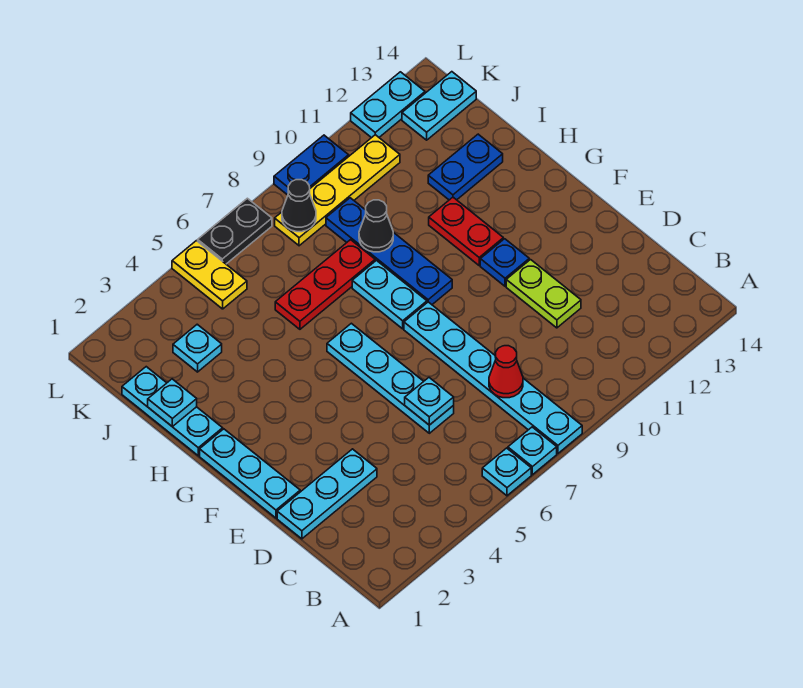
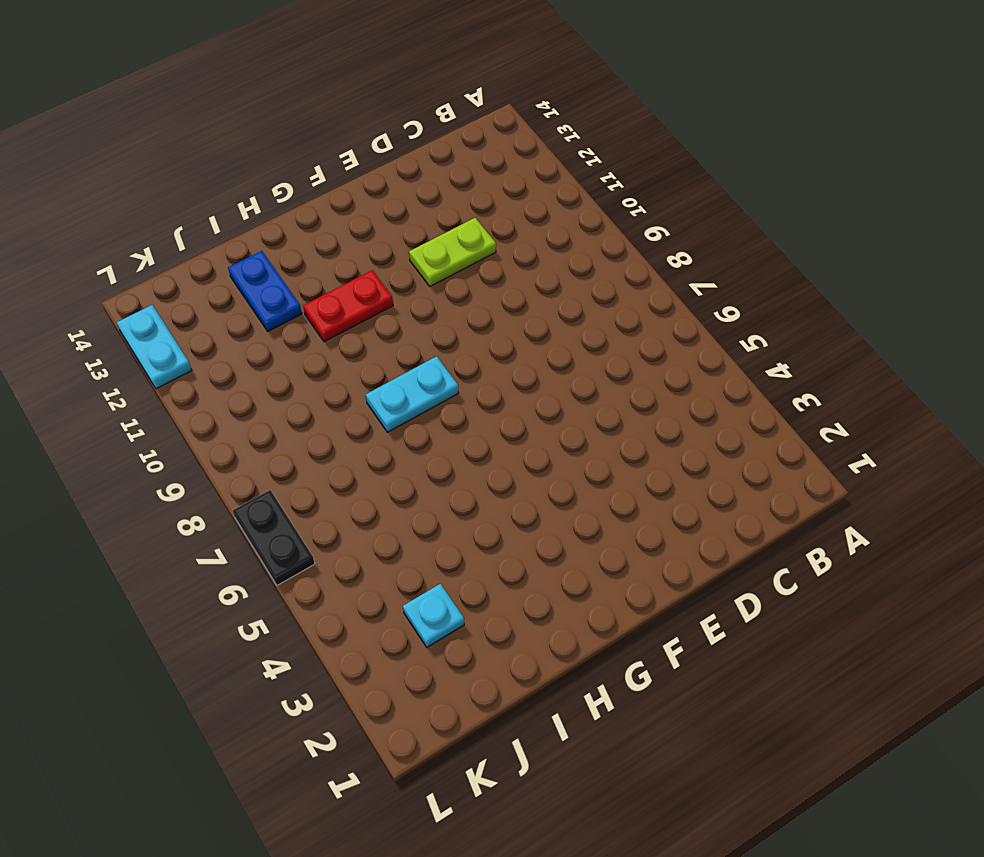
none -> cyan 1x1 plate [482,448,531,496]
none -> cyan 1x1 plate [508,427,557,475]
none -> cyan 1x6 plate [404,302,582,453]

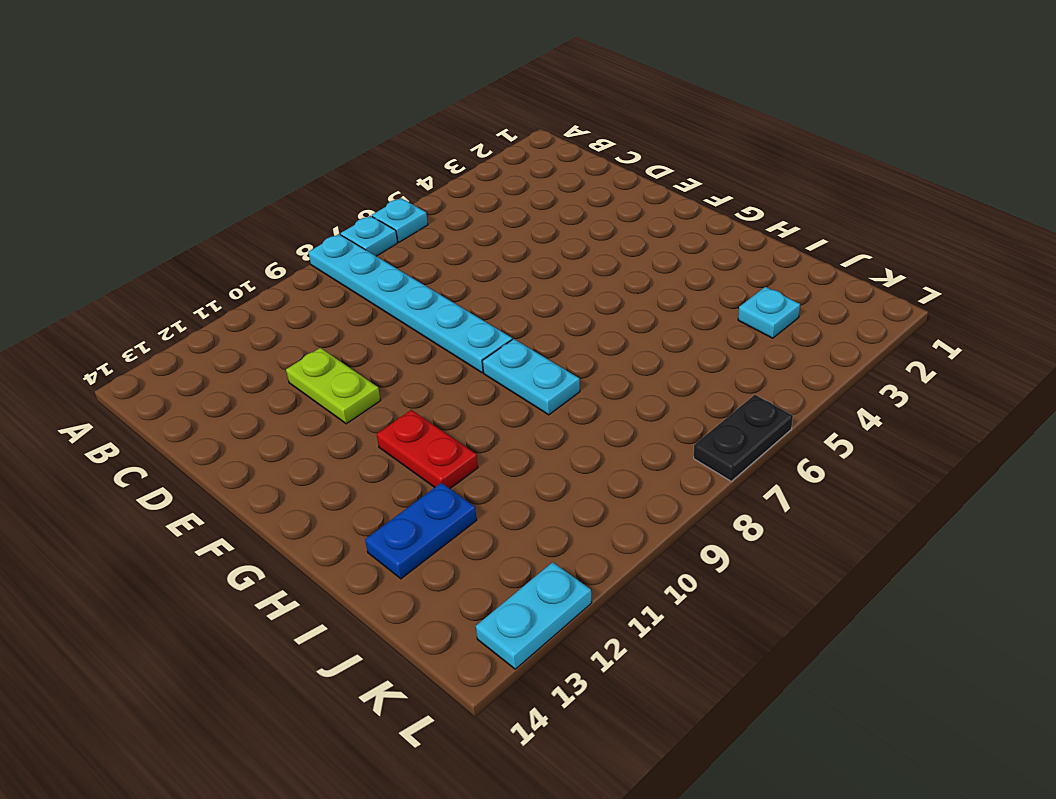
none -> cyan 1x3 plate [277,449,377,539]
none -> cyan 1x4 plate [327,323,454,433]
none -> cyan 1x3 plate [200,429,300,518]

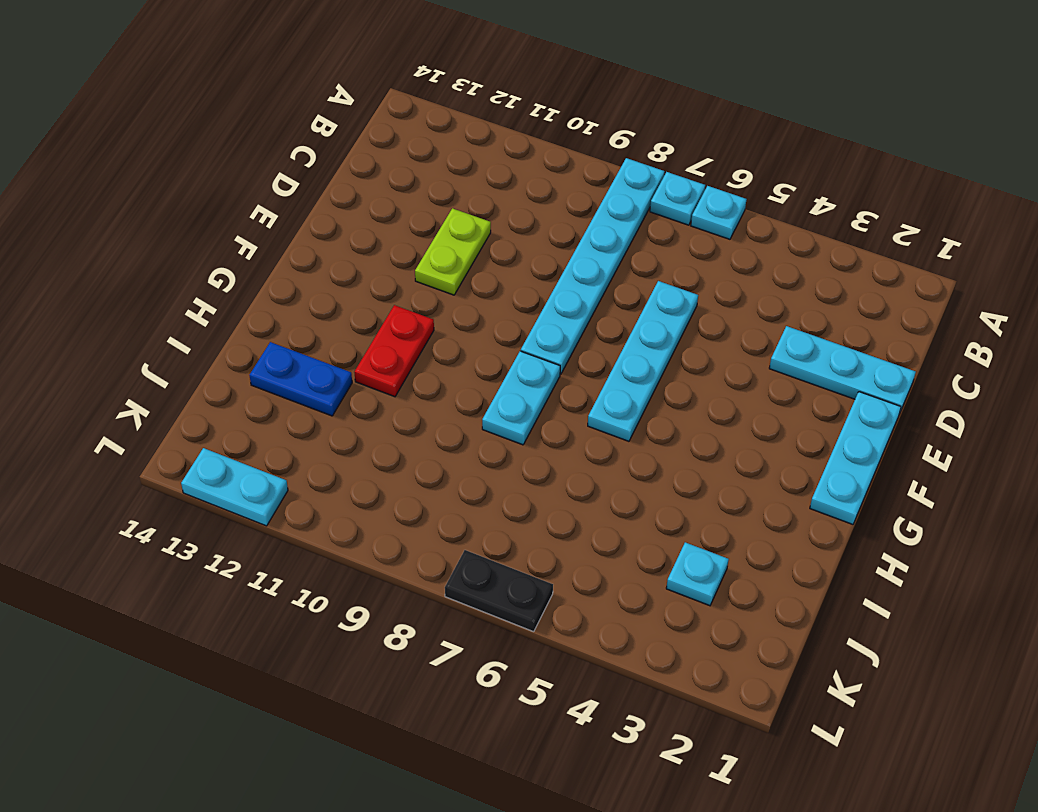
none -> blue 1x1 plate [480,239,529,286]
none -> blue 1x4 plate [326,198,452,304]
none -> cyan 1x3 plate [122,367,223,456]

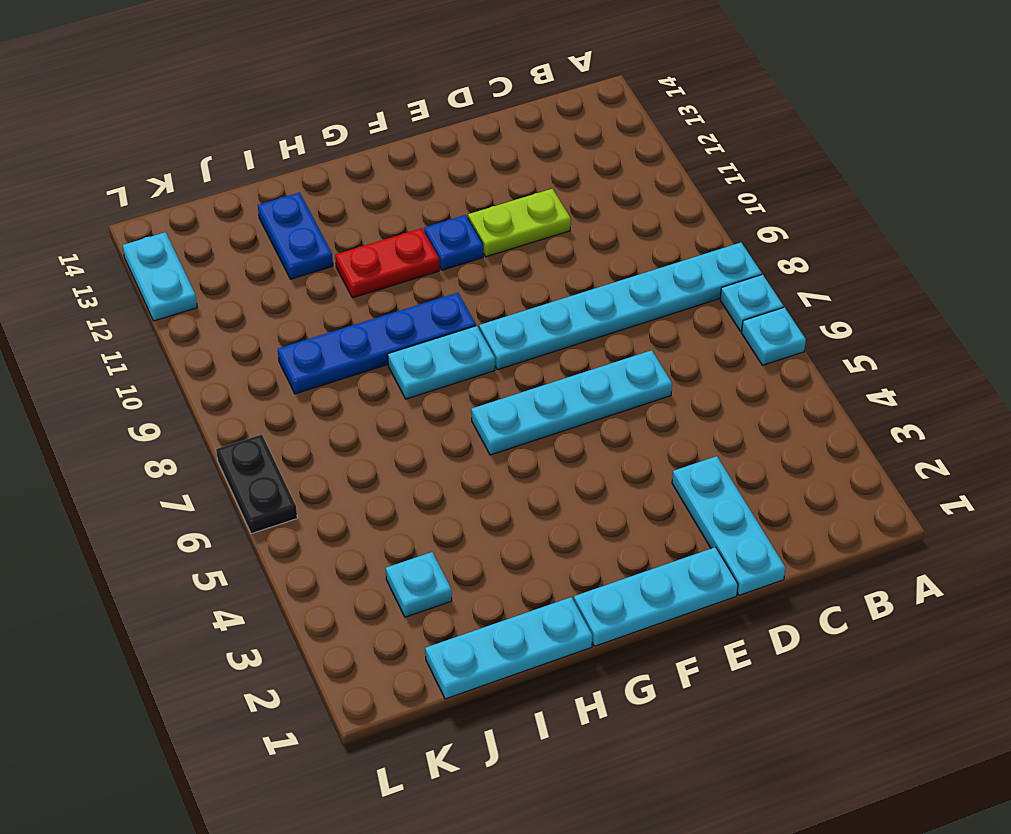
none -> red 1x3 plate [275,240,375,329]
none -> yellow 1x2 plate [172,241,247,309]
none -> yellow 1x4 plate [275,135,400,246]

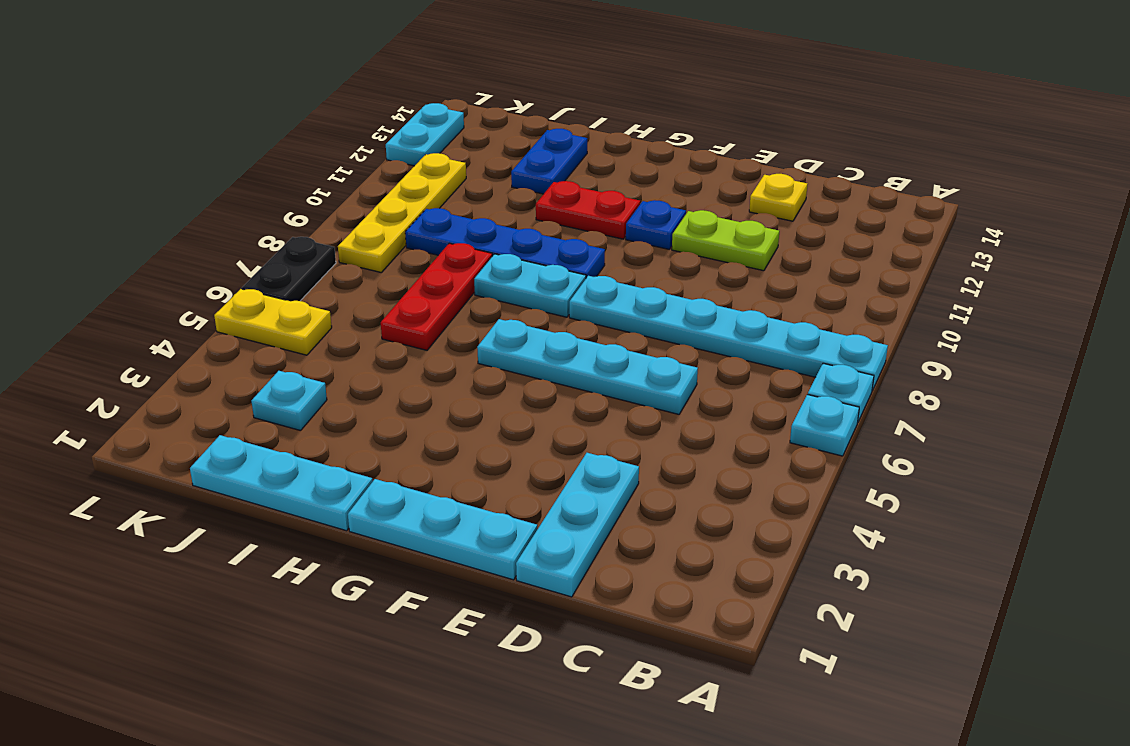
yellow 1x1 plate [749,174,807,221] -> none
none -> cyan 1x2 plate [402,72,476,140]
none -> blue 1x2 plate [274,135,349,195]
none -> red 1x1 cone [489,346,523,398]

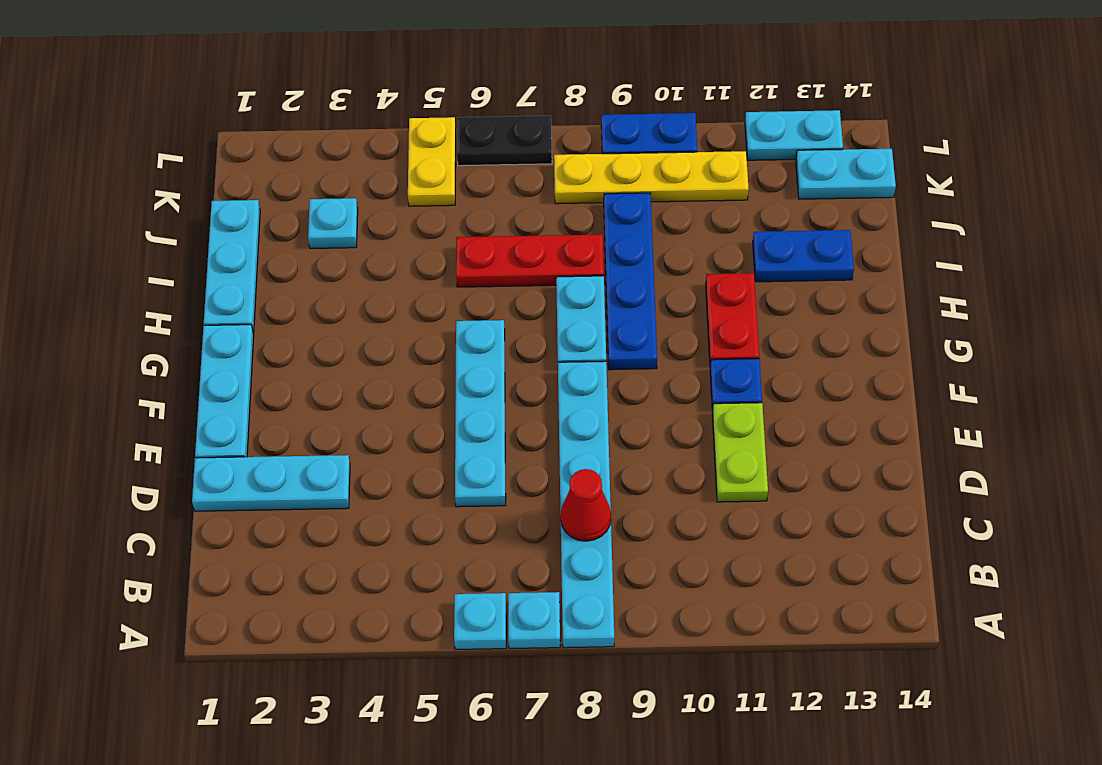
none -> cyan 1x1 plate [405,378,454,425]
none -> cyan 1x1 plate [148,379,197,427]
none -> black 1x1 cone [359,200,393,252]

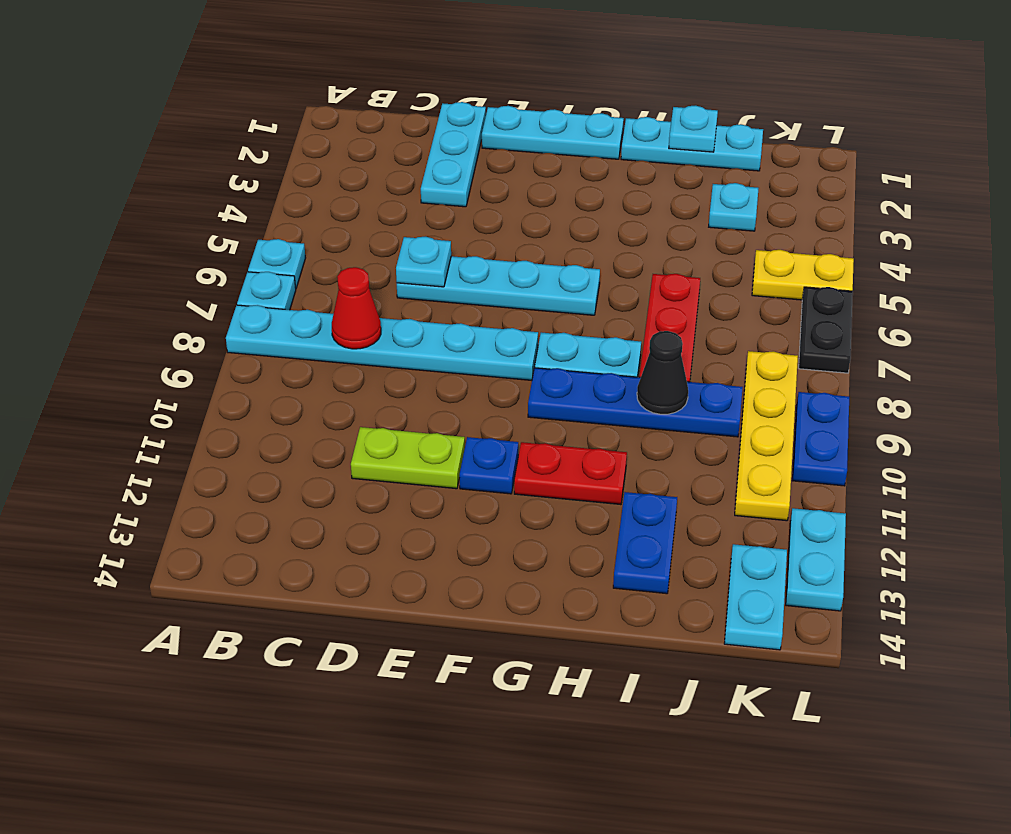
none -> black 1x1 cone [282,180,316,232]

